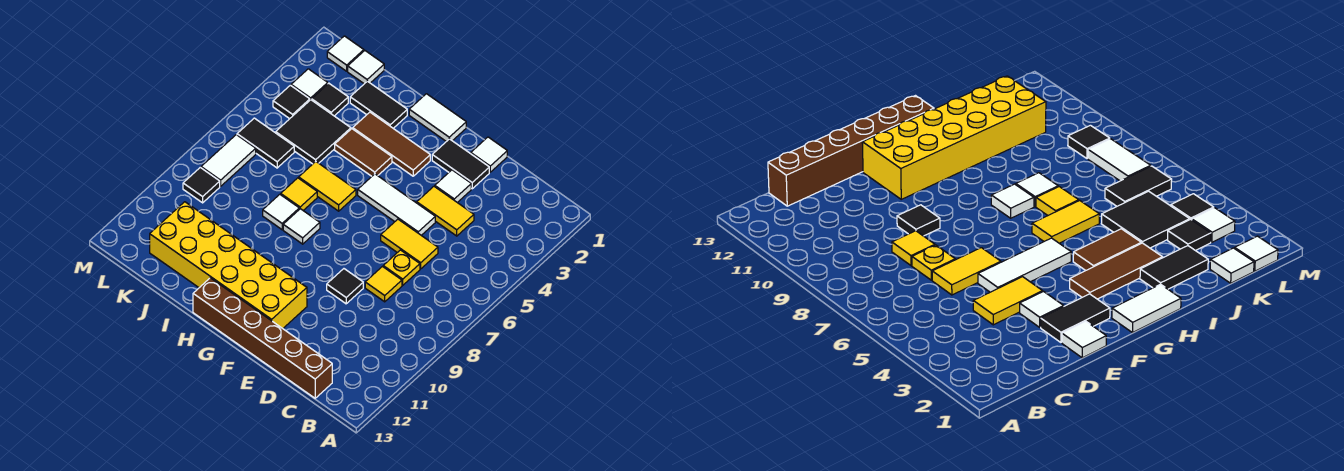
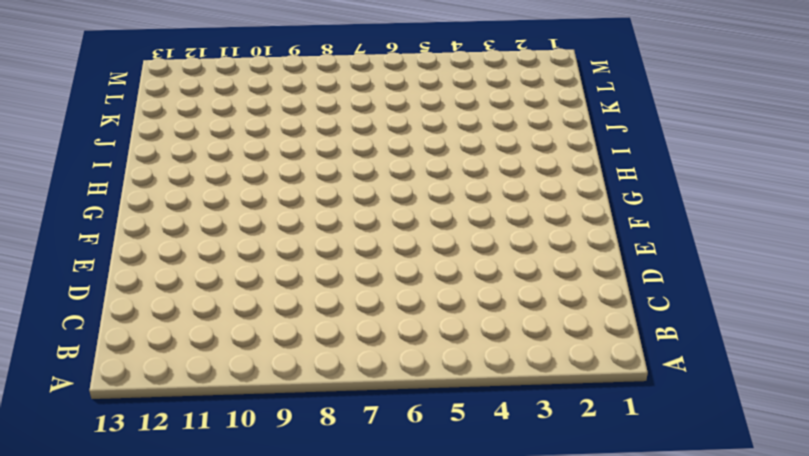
none -> brown 1x6 brick [193,278,332,398]
none -> yellow 1x2 tile [417,186,474,236]
none -> yellow 1x2 tile [381,219,438,269]

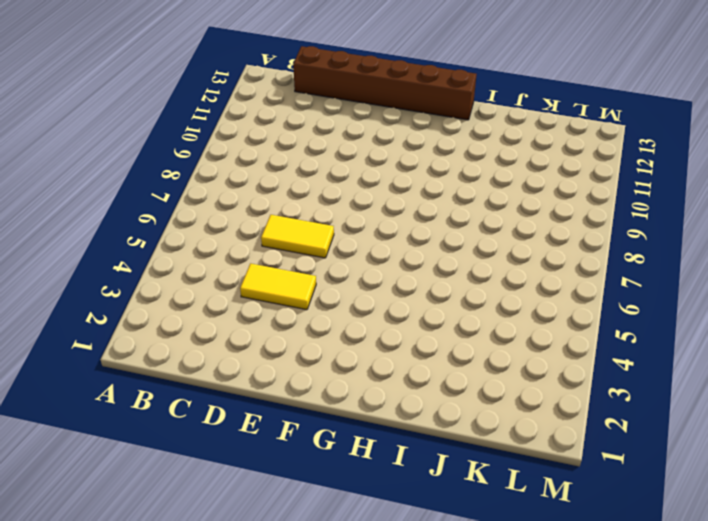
none -> yellow 1x1 plate [383,250,420,285]
none -> yellow 1x1 tile [365,267,402,302]
none -> white 1x1 tile [471,137,507,172]

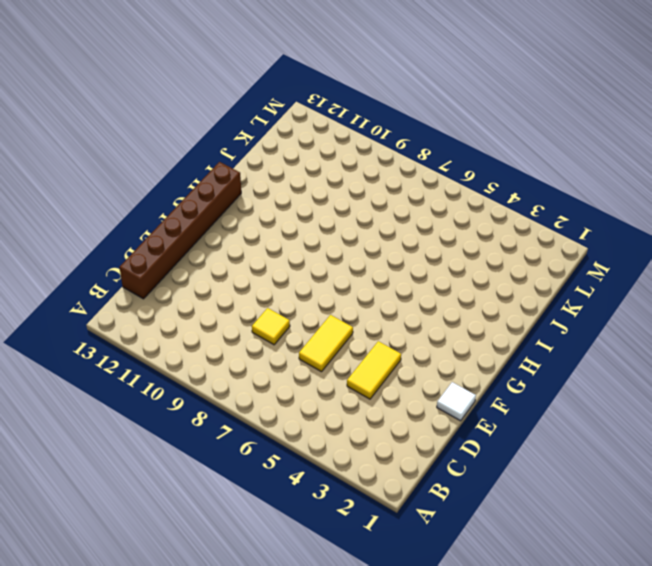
none -> yellow 1x1 plate [383,250,420,285]
none -> black 1x2 tile [432,139,489,189]
none -> white 1x1 tile [435,170,471,203]

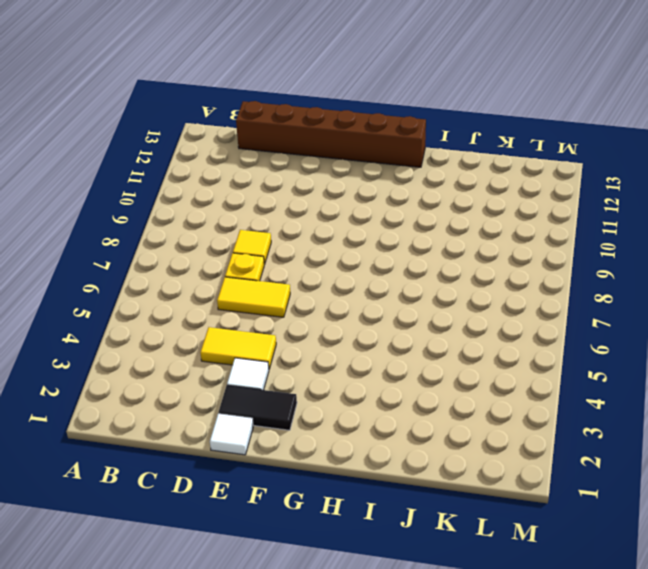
none -> white 1x3 tile [358,174,435,235]
none -> black 1x1 tile [327,269,363,304]
none -> yellow 2x6 brick [150,202,307,328]

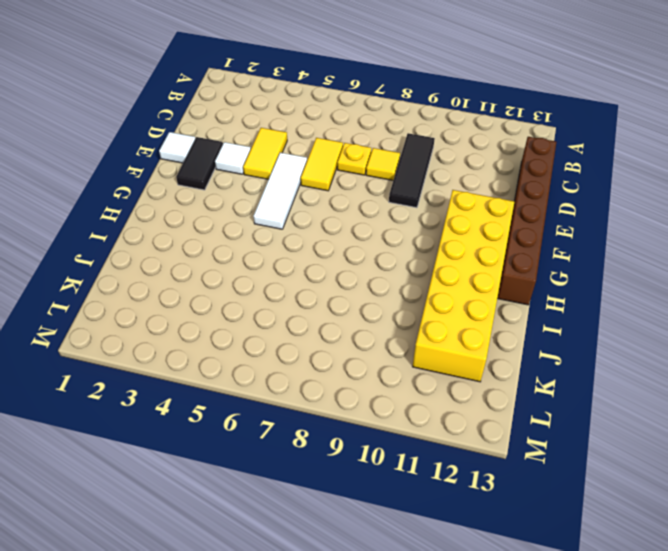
black 1x3 tile [389,133,435,208] -> black 1x1 tile [327,269,363,304]
none -> white 1x2 tile [409,94,466,142]
none -> brown 1x3 tile [353,112,430,176]
none -> brown 1x2 tile [335,129,392,176]

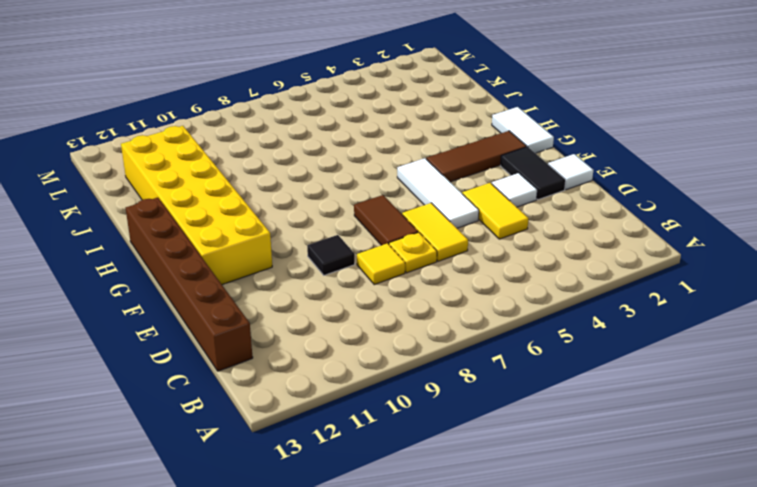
brown 1x2 tile [354,195,418,245] -> brown 1x2 tile moved to [335,129,392,176]
brown 1x3 tile [426,131,527,182] -> brown 1x3 tile turned to [353,112,430,176]
none -> yellow 1x2 tile [299,162,356,211]
none -> white 1x1 tile [283,209,320,244]
none -> black 1x2 tile [350,81,407,128]

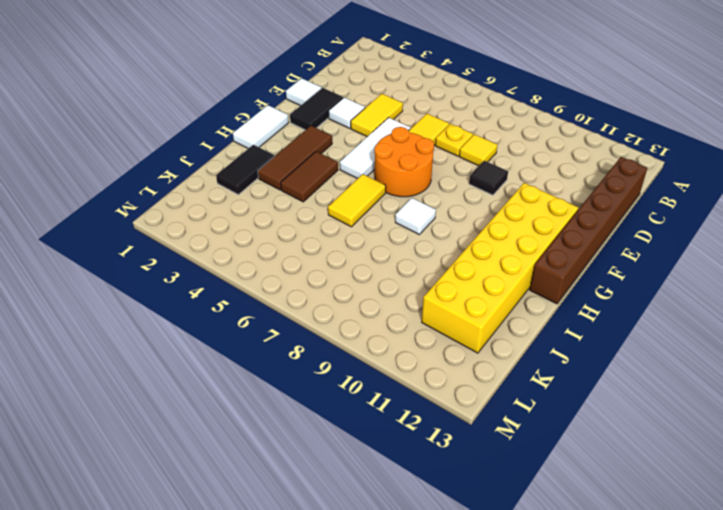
orange 2x2 round brick [374,127,434,197] -> none
none -> yellow 1x1 tile [281,178,317,210]
none -> white 1x1 tile [263,194,299,230]
none -> black 2x2 tile [276,100,351,164]

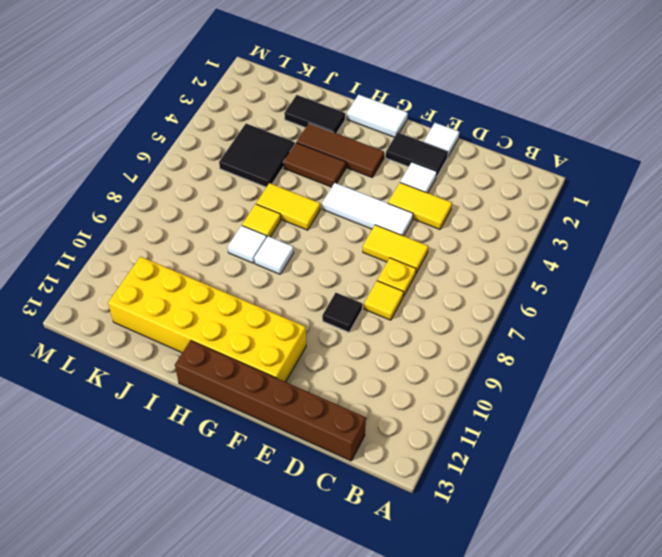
none -> white 1x1 tile [348,51,384,84]
none -> black 1x1 tile [312,83,348,116]
none -> black 1x2 tile [237,118,294,168]

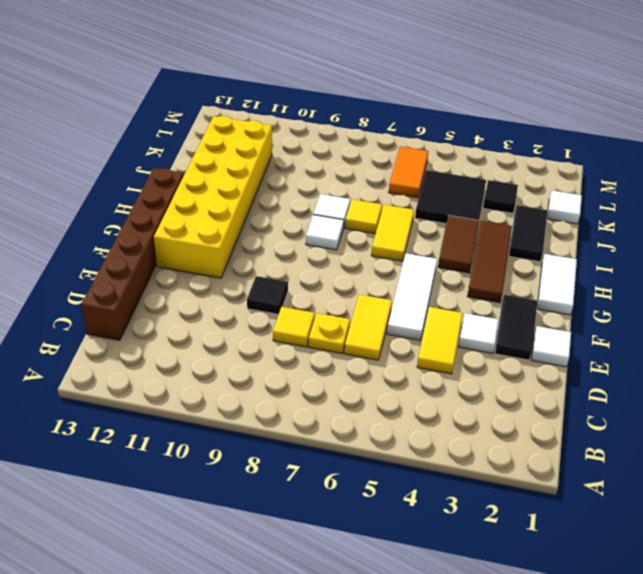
orange 1x2 tile [389,147,428,198] -> black 1x2 tile [237,118,294,168]
none -> white 1x1 tile [327,36,364,71]
none -> white 1x1 tile [291,69,328,100]
none -> black 1x1 tile [273,85,310,119]

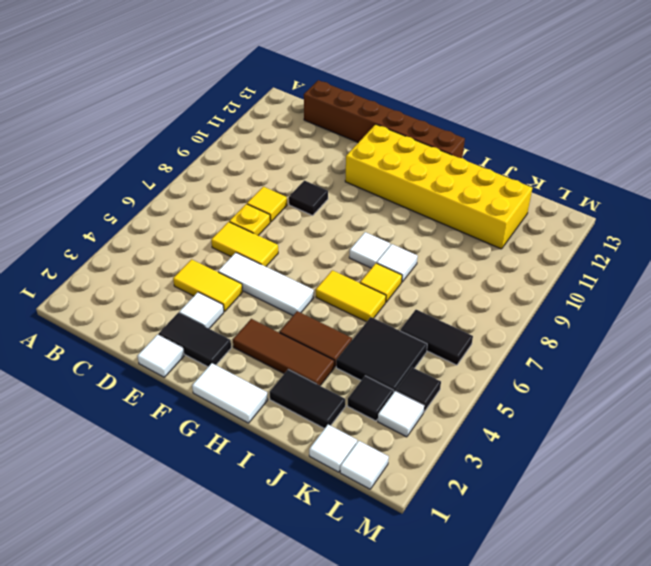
none -> white 1x2 tile [201,135,256,186]
none -> black 1x1 tile [183,168,220,203]

